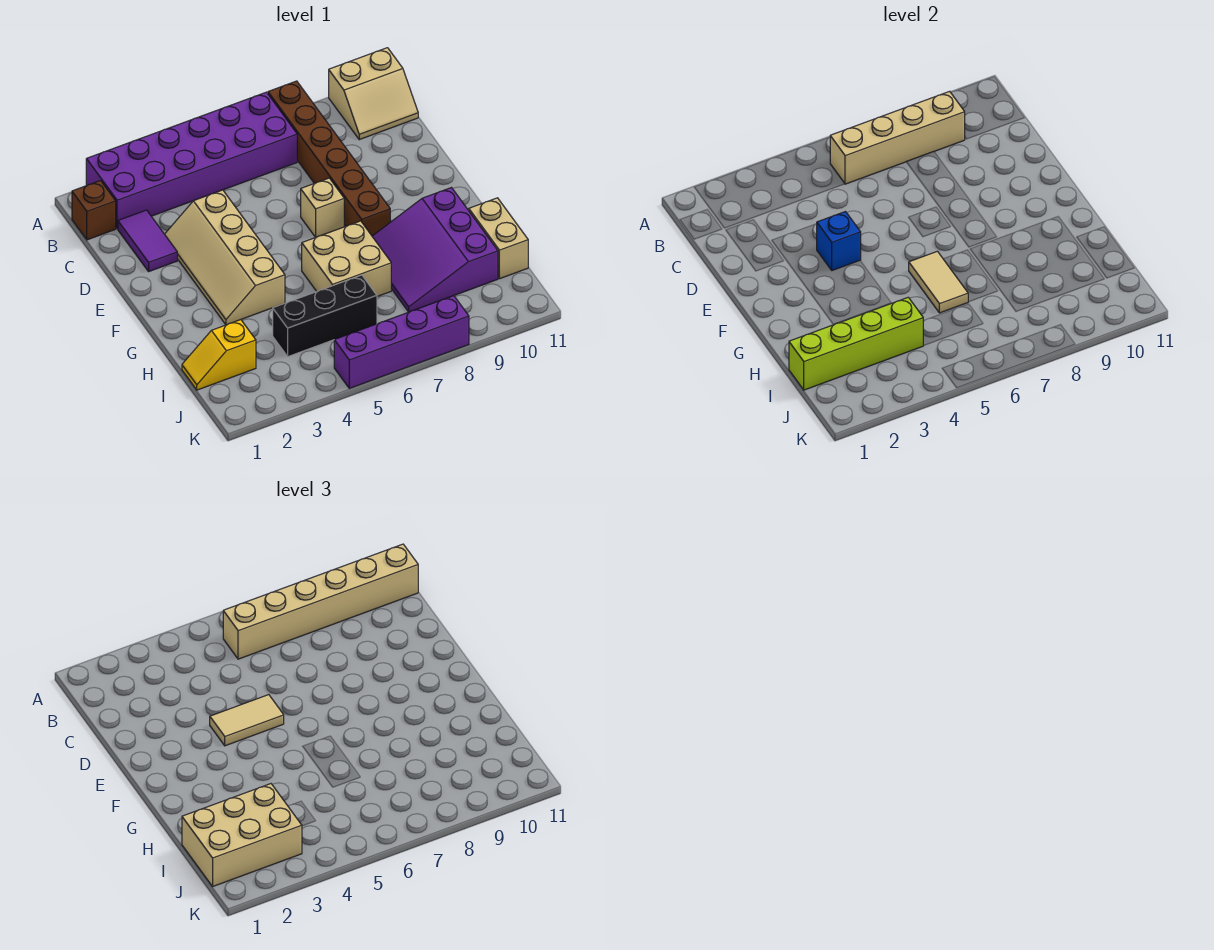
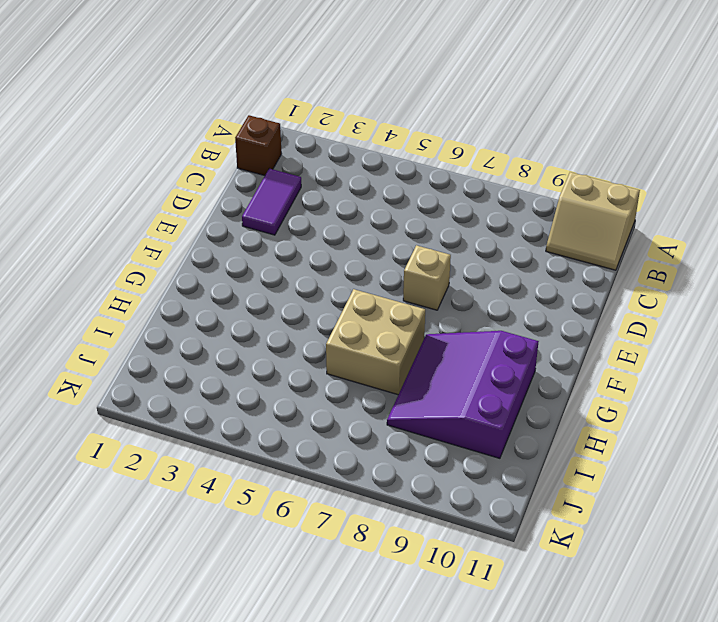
none -> purple 2x6 brick [86,92,297,229]
none -> brown 1x6 brick [268,81,390,236]
none -> tan 2x4 slope [165,190,285,325]

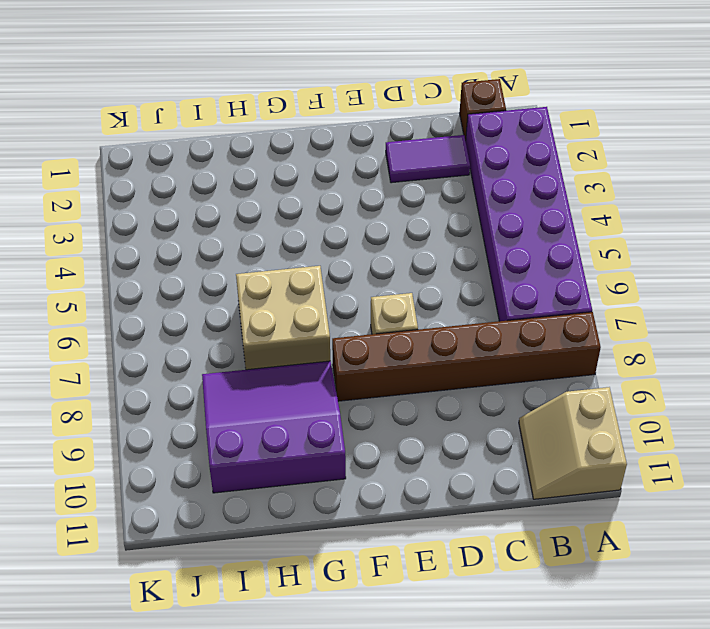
none -> tan 2x4 slope [165,190,285,325]
none -> tan 1x2 brick [469,198,528,279]
none -> yellow 1x2 slope [182,320,256,390]

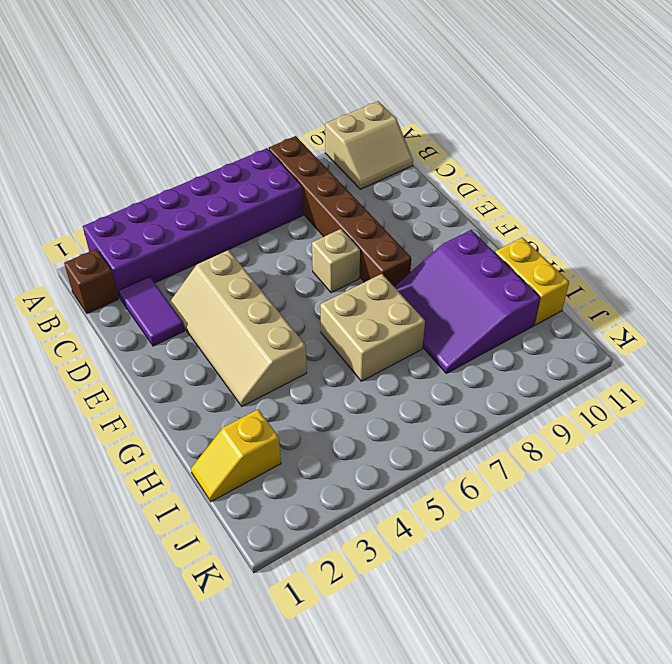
yellow 1x2 brick [495,238,569,325] -> tan 1x2 brick [469,198,528,279]
none -> black 1x3 brick [273,275,377,357]
none -> purple 1x4 brick [334,296,469,388]
none -> tan 1x4 brick [830,91,965,184]

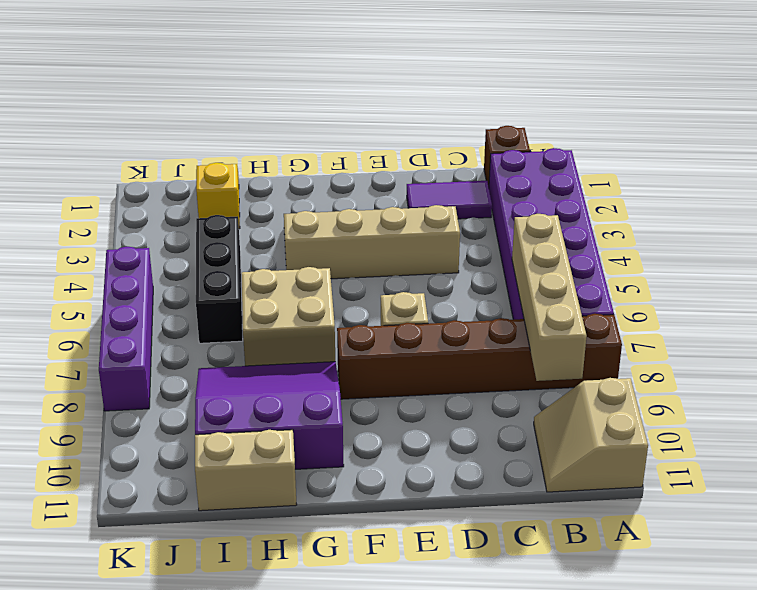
none -> blue 1x1 brick [817,212,861,270]
none -> tan 1x2 tile [909,251,968,313]
none -> lime 1x4 brick [789,297,923,390]

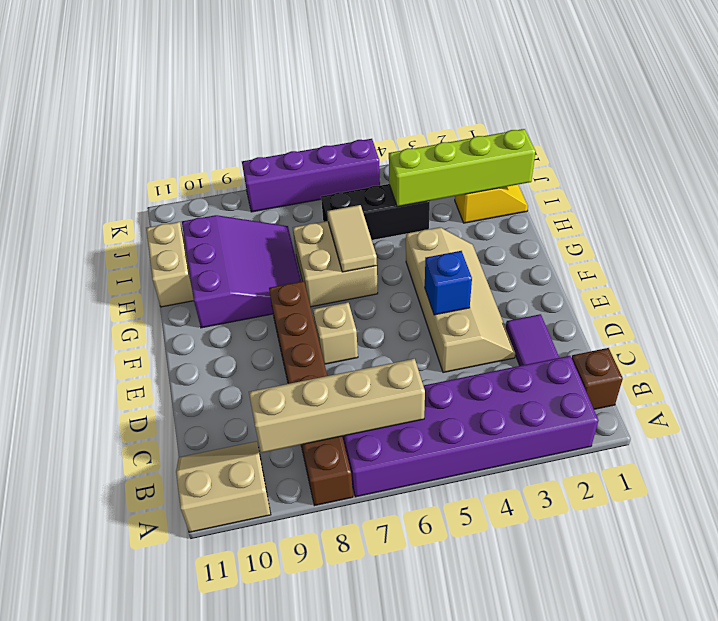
none -> tan 1x6 brick [223,544,418,659]
none -> tan 1x2 tile [210,695,284,746]
none -> tan 2x3 brick [182,784,302,886]

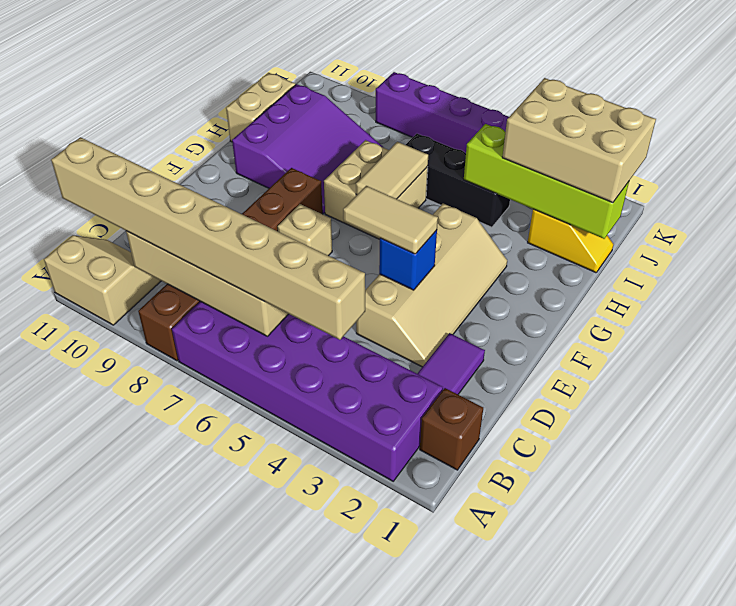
tan 1x8 brick [51,137,365,340] -> tan 1x6 brick [223,544,418,659]

